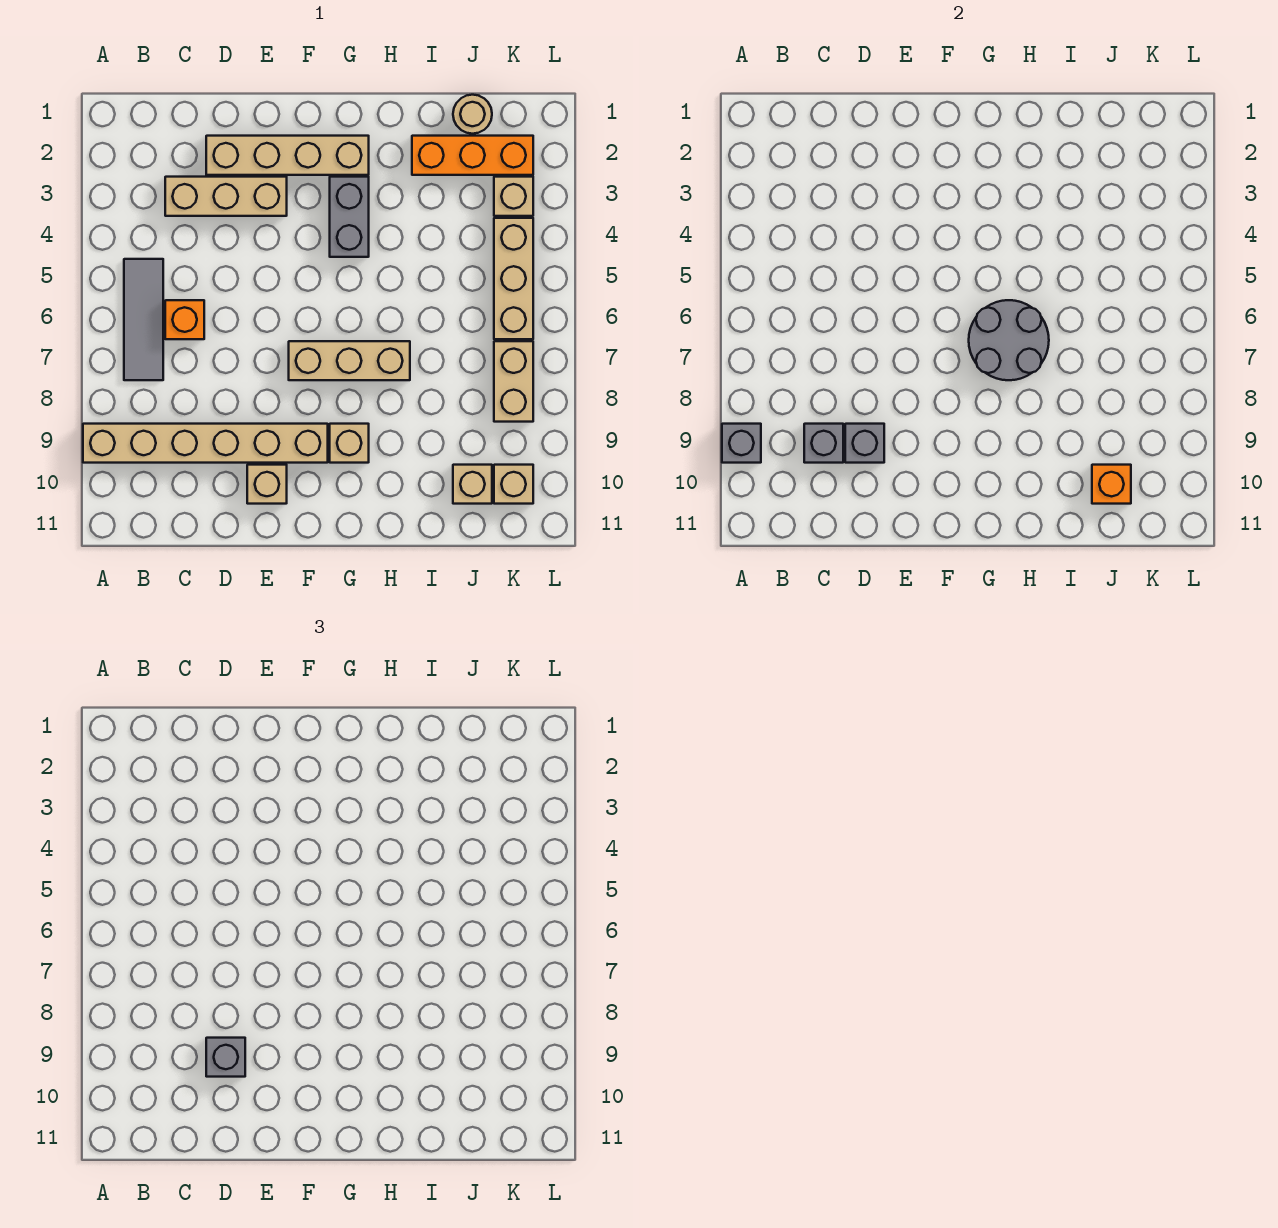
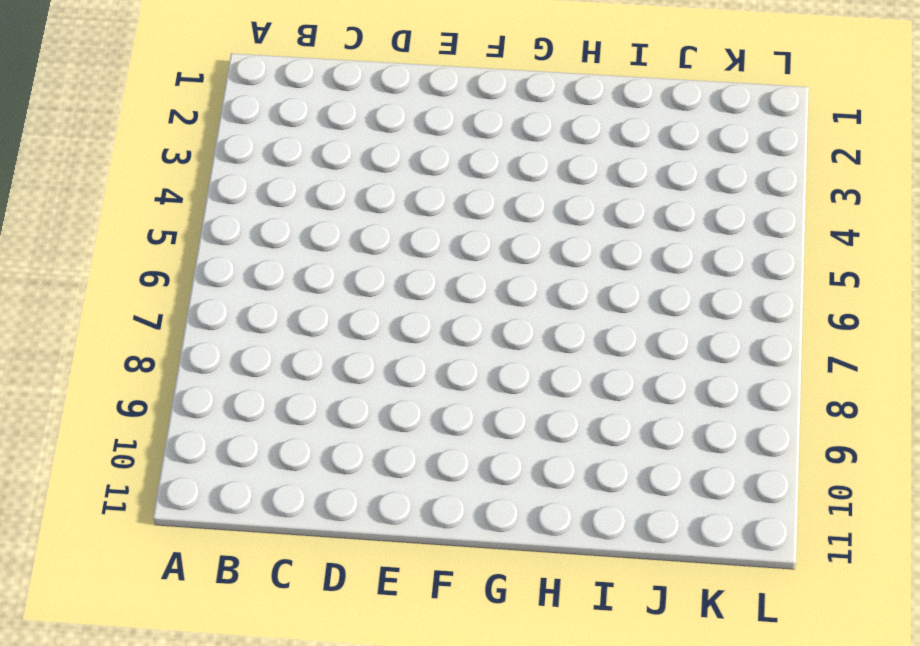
none -> tan 1x6 brick [83,424,328,463]
none -> grey 1x3 tile [124,259,163,380]
none -> tan 1x3 brick [165,177,287,216]

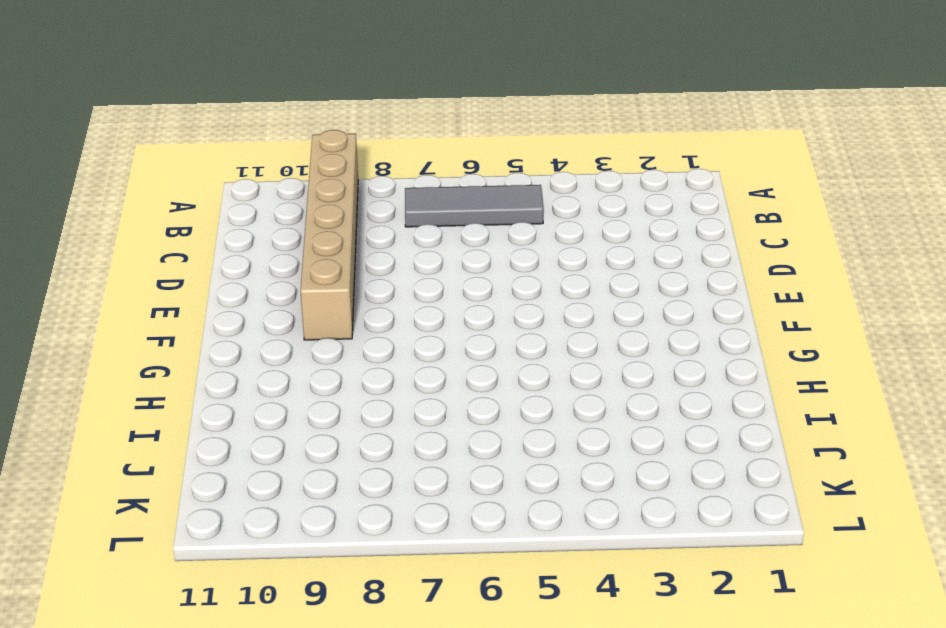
none -> tan 1x3 brick [165,177,287,216]
none -> orange 1x1 brick [165,300,204,339]
none -> tan 1x4 brick [206,136,369,175]

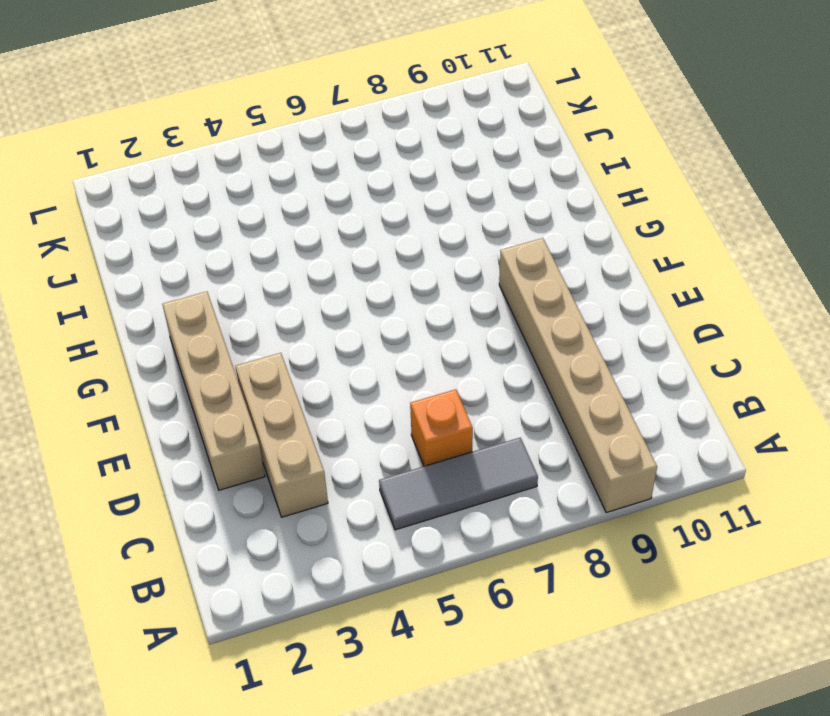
none -> tan 1x1 brick [247,465,287,504]
none -> tan 1x3 brick [289,341,410,380]
none -> grey 1x2 brick [330,177,369,257]

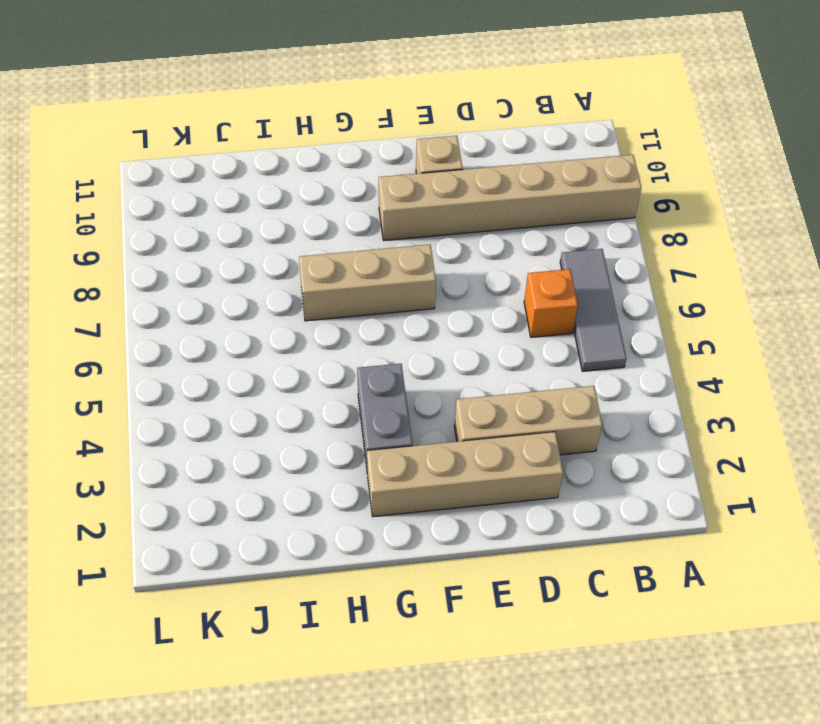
none -> tan 1x1 brick [330,424,369,463]
none -> orange 1x3 brick [412,136,533,175]
none -> tan 1x1 round brick [453,95,492,134]

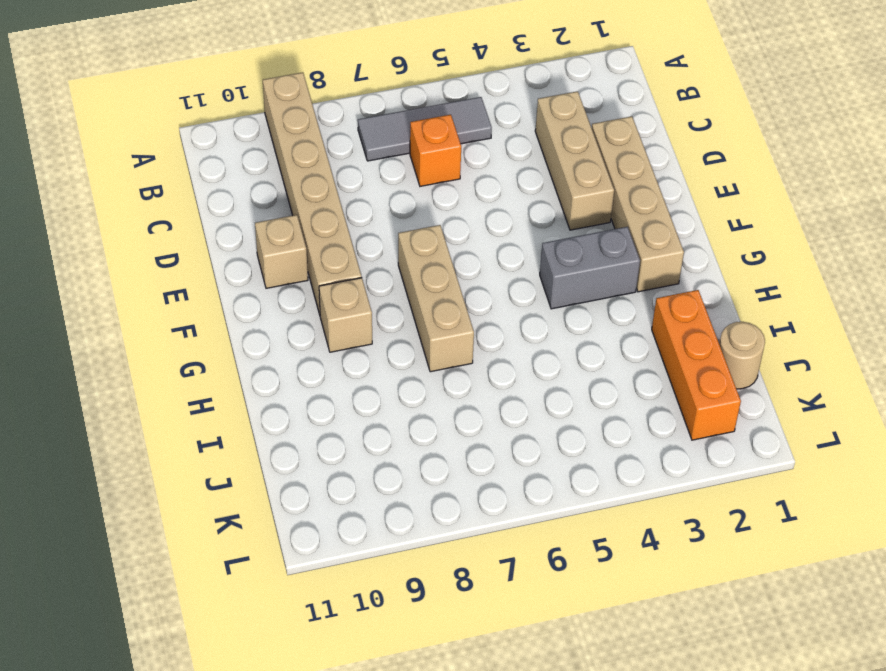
none -> tan 1x1 brick [453,465,492,504]
none -> tan 1x1 brick [494,177,533,216]
none -> tan 1x3 brick [494,218,533,339]

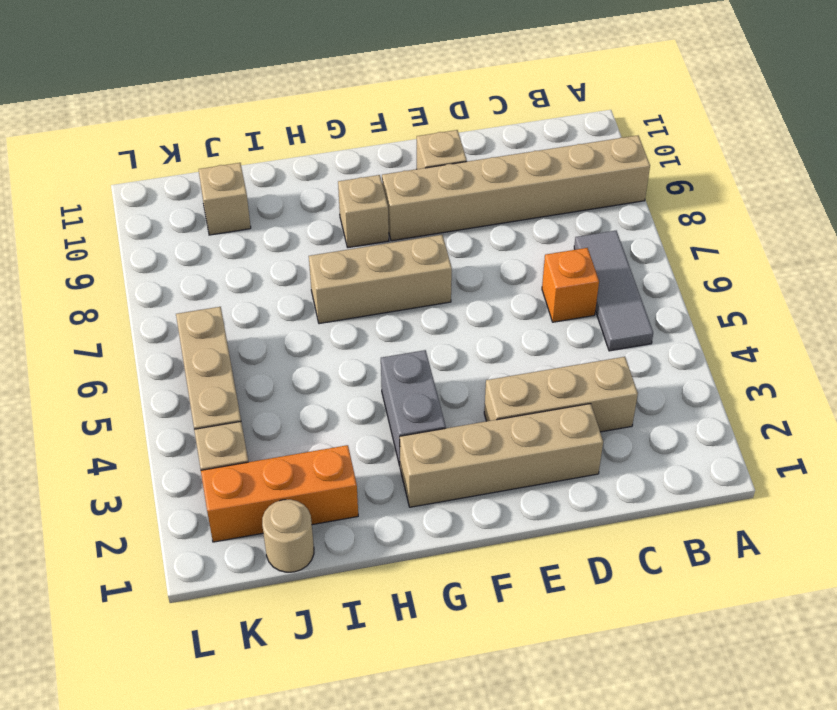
none -> tan 1x2 brick [494,341,533,422]
none -> tan 1x1 brick [494,465,533,504]
none -> grey 1x1 brick [722,424,761,463]

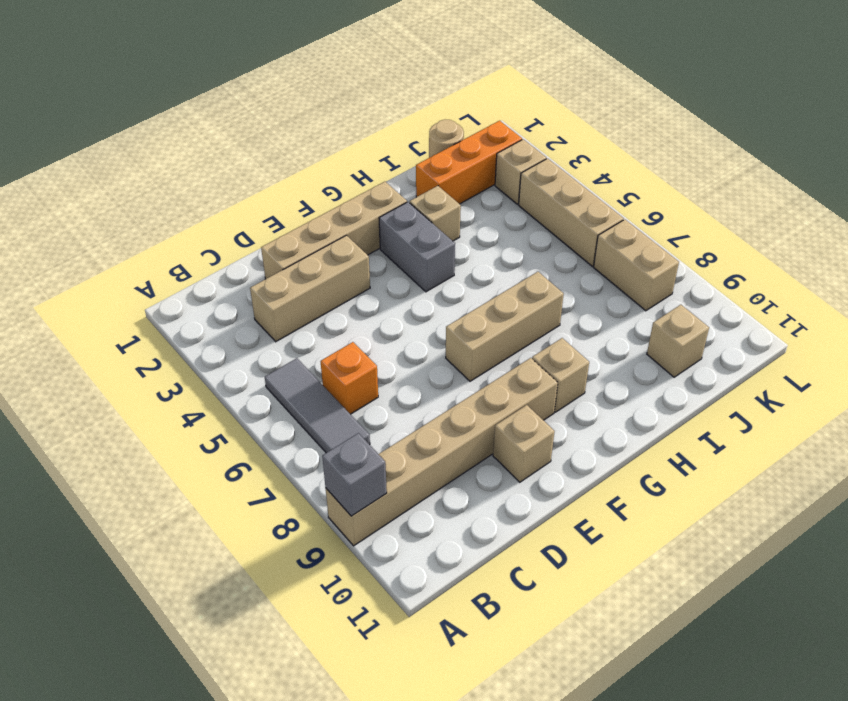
tan 1x1 brick [410,186,461,241] -> tan 1x1 brick moved to [494,465,533,504]
none -> grey 1x1 brick [804,424,843,463]
none -> grey 1x1 brick [845,424,884,463]
none -> grey 2x2 round brick [969,300,1049,380]

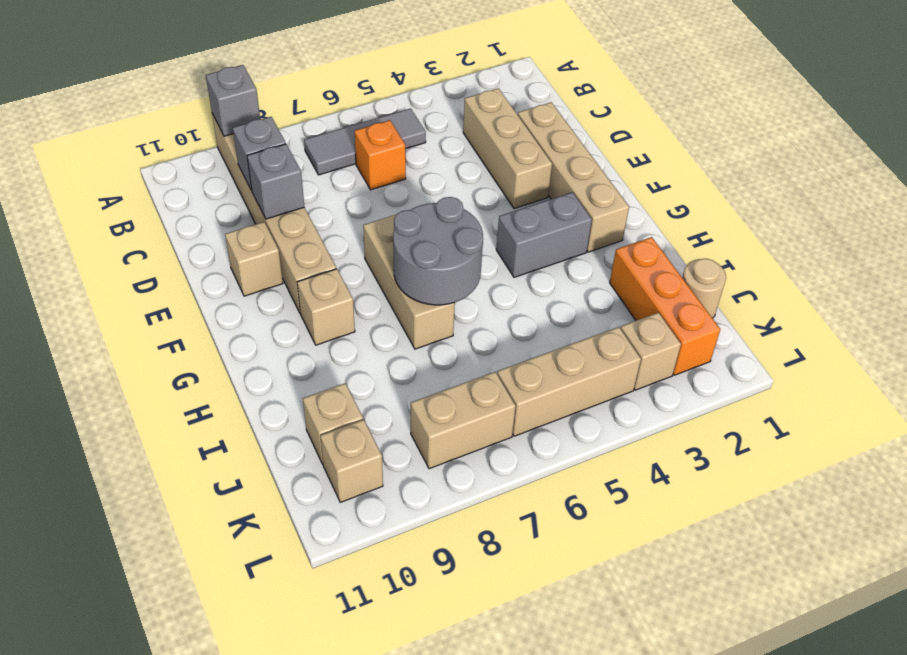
none -> orange 1x1 brick [1092,465,1131,504]
none -> grey 1x1 brick [206,1038,245,1077]

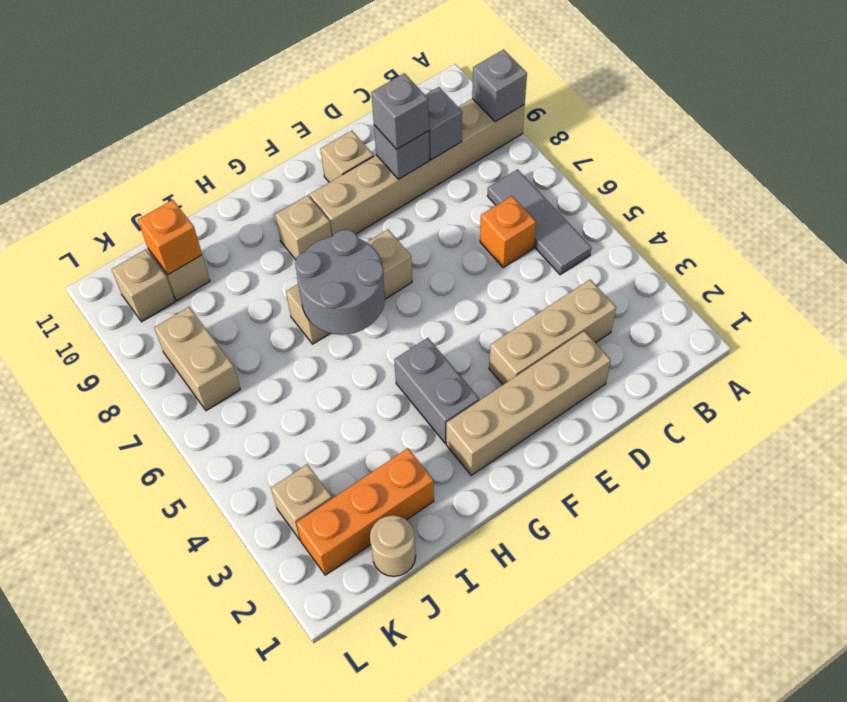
none -> tan 1x3 brick [494,218,533,339]

